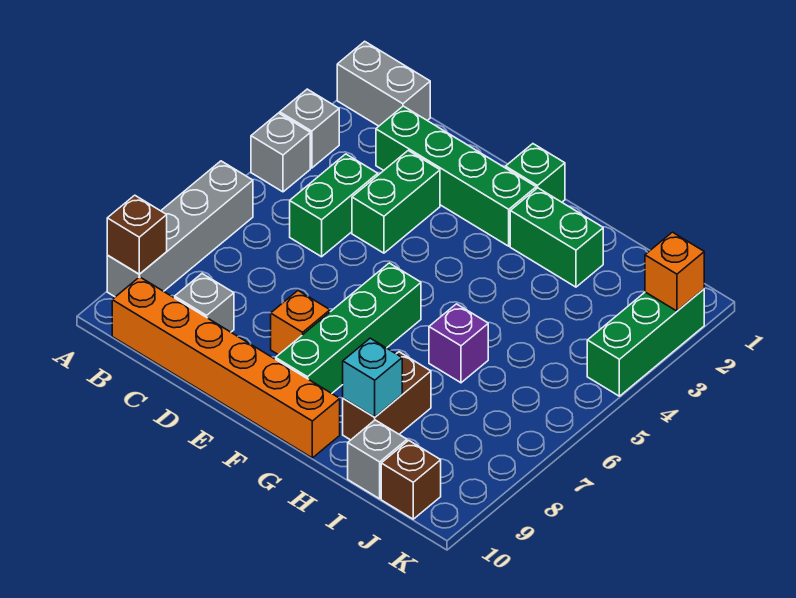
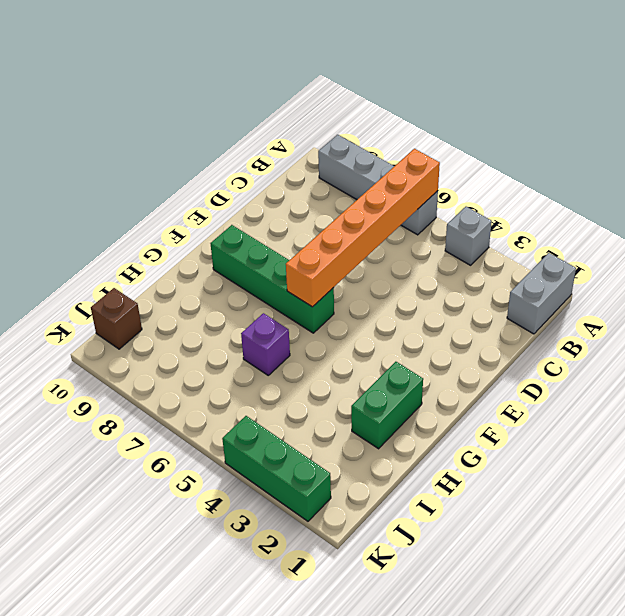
orange 1x6 brick [286,149,440,307] -> orange 1x6 brick moved to [112,277,340,458]
none -> grey 1x1 brick [280,89,339,168]
none -> green 1x4 brick [376,106,536,246]
none -> green 1x2 brick [290,154,378,257]

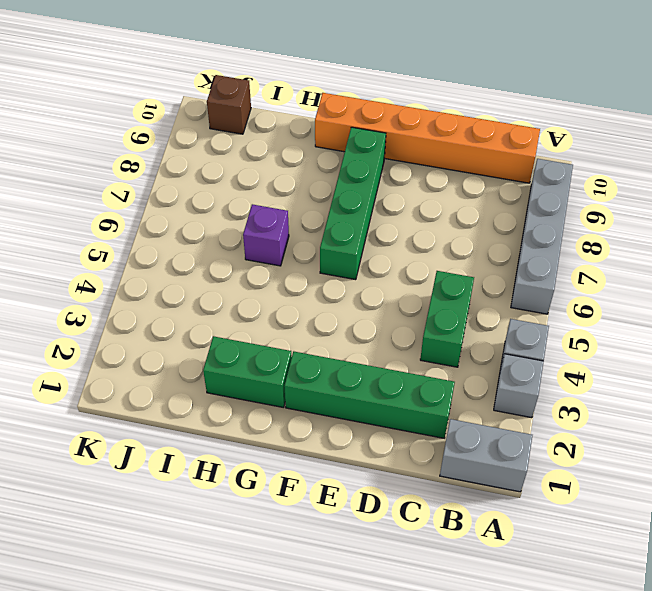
none -> grey 1x1 brick [175,274,234,332]
none -> green 1x2 brick [352,151,440,253]
none -> orange 1x1 brick [271,291,330,355]

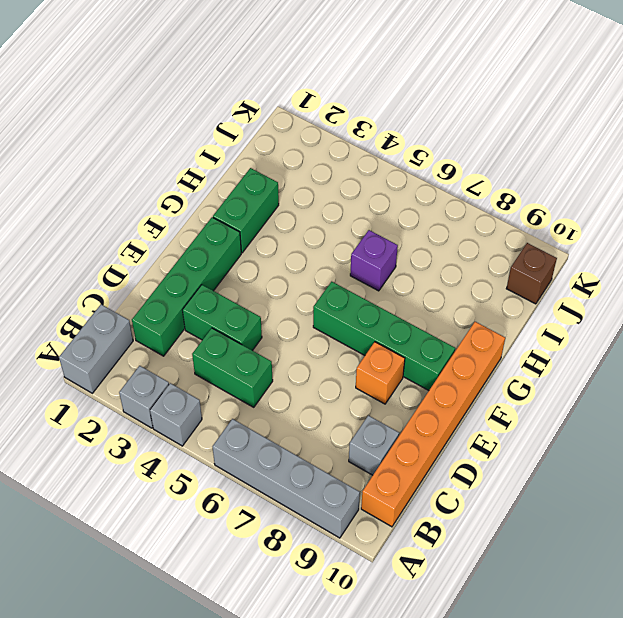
none -> green 1x1 brick [506,144,565,202]
none -> brown 1x2 brick [343,352,431,440]
none -> grey 1x1 brick [348,420,407,499]

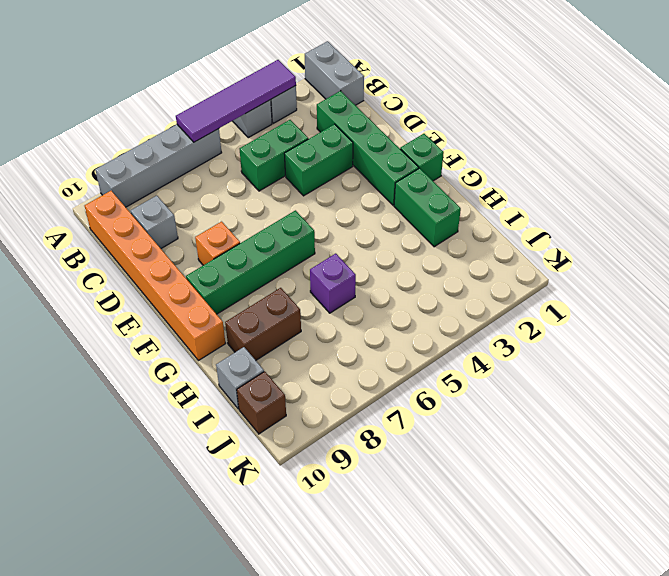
purple 1x4 tile [176,60,296,142] -> none
none -> green 1x3 brick [587,289,704,396]
none -> brown 1x1 brick [107,195,167,274]
none -> cyan 1x1 brick [343,338,402,417]

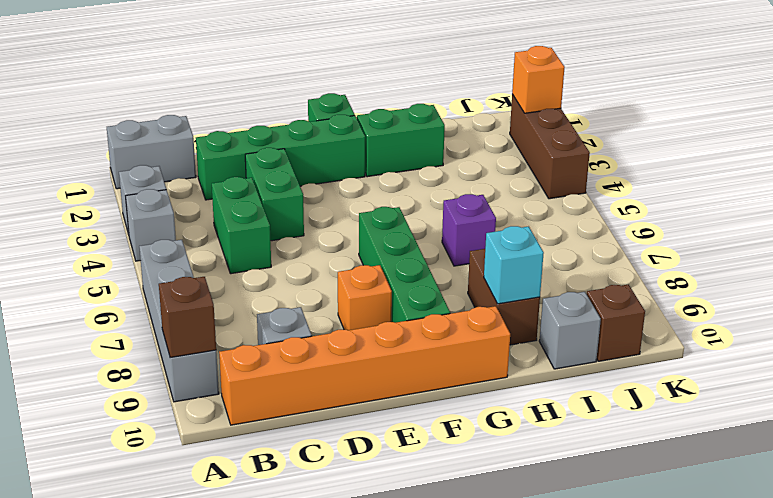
brown 1x3 brick [510,94,590,199] -> green 1x3 brick [587,289,704,396]

